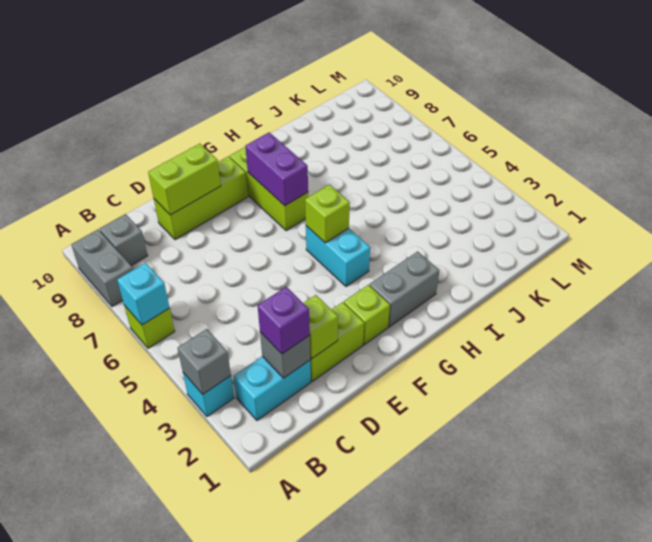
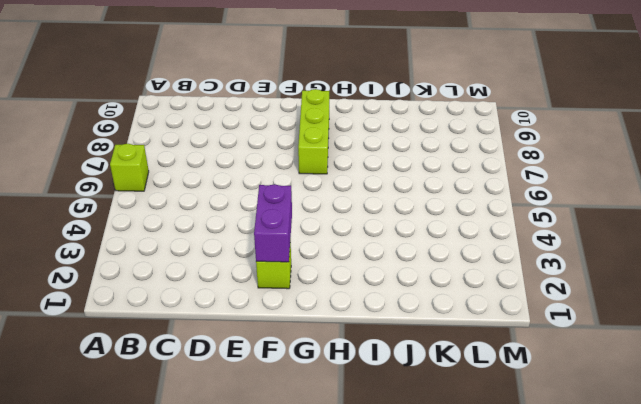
purple 1x2 brick [254,184,292,262] -> purple 1x2 brick moved to [245,133,308,206]
none -> cyan 1x1 brick [183,373,234,416]
none -> grey 1x2 brick [71,230,133,307]
none -> cyan 1x2 brick [234,356,311,420]

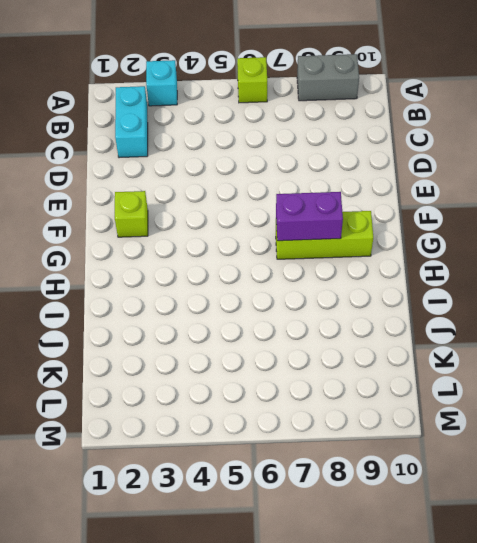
none -> grey 1x1 brick [100,214,148,265]
none -> lime 1x2 brick [310,302,364,381]
none -> lime 1x3 brick [154,156,248,240]

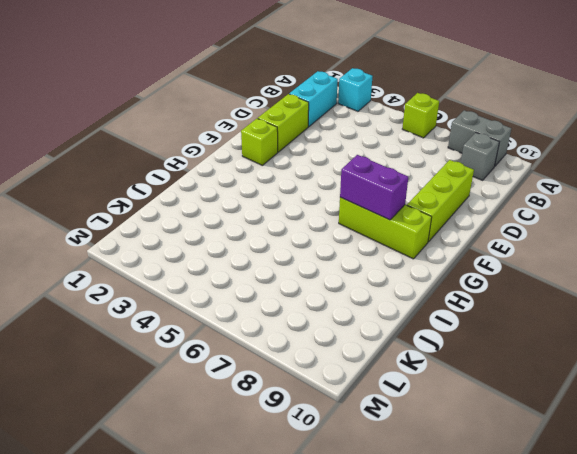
none -> grey 1x2 brick [370,251,439,327]
none -> cyan 1x2 brick [306,226,370,286]
none -> grey 1x1 brick [178,329,231,394]

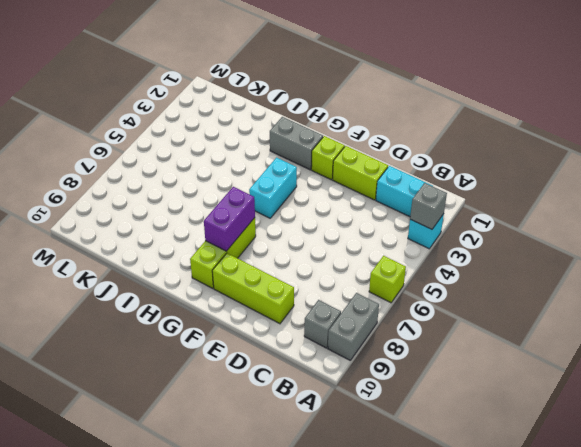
none -> cyan 1x1 brick [117,263,170,325]
none -> grey 1x1 brick [260,332,310,378]
none -> lime 1x1 brick [303,295,338,359]

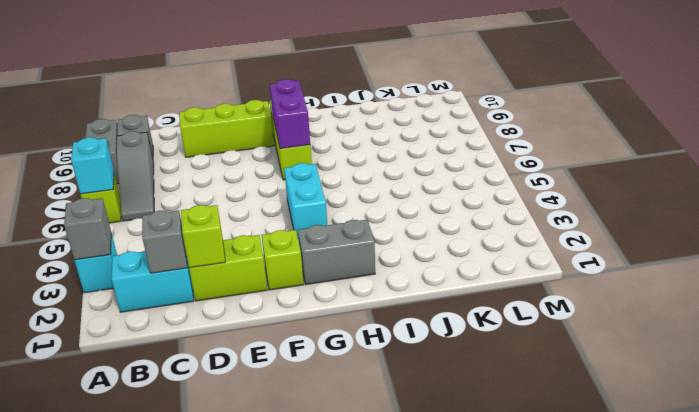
grey 1x3 slope [117,131,154,221] -> none
none -> lime 1x2 brick [148,144,221,215]
none -> lime 1x1 brick [305,185,350,243]
none -> purple 1x1 brick [258,287,310,354]

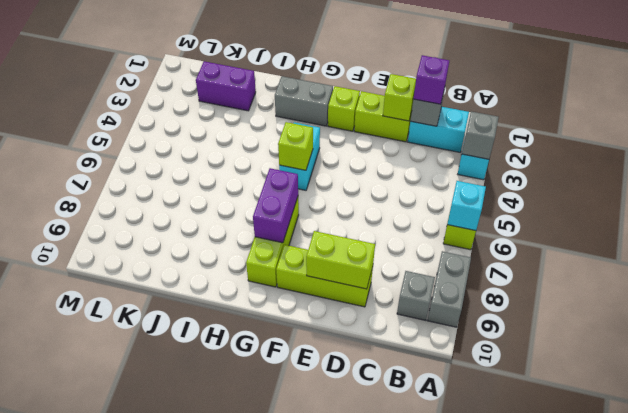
purple 1x2 brick [196,61,256,111] -> none

